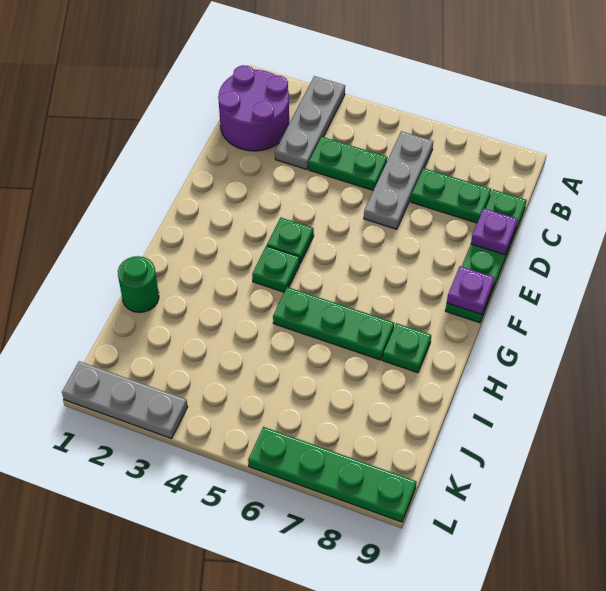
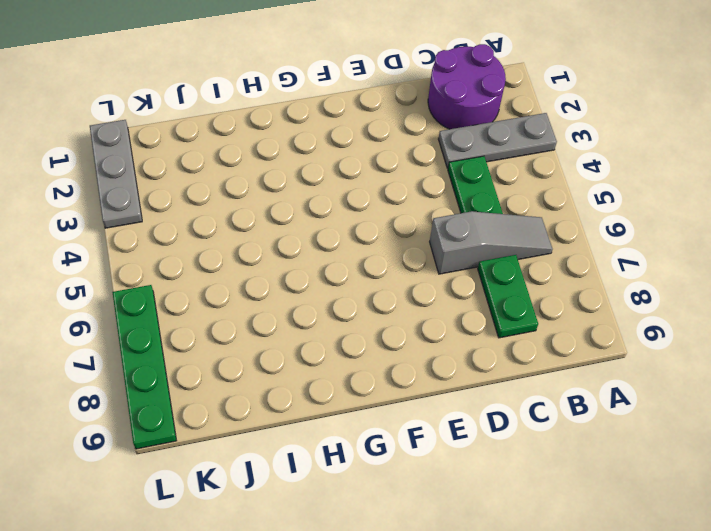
grey 1x3 slope [430,211,552,274] -> grey 1x3 plate [364,131,433,229]
none -> green 1x4 plate [445,190,527,323]
none -> green 1x1 plate [267,218,314,263]
none -> green 1x1 plate [252,246,300,292]

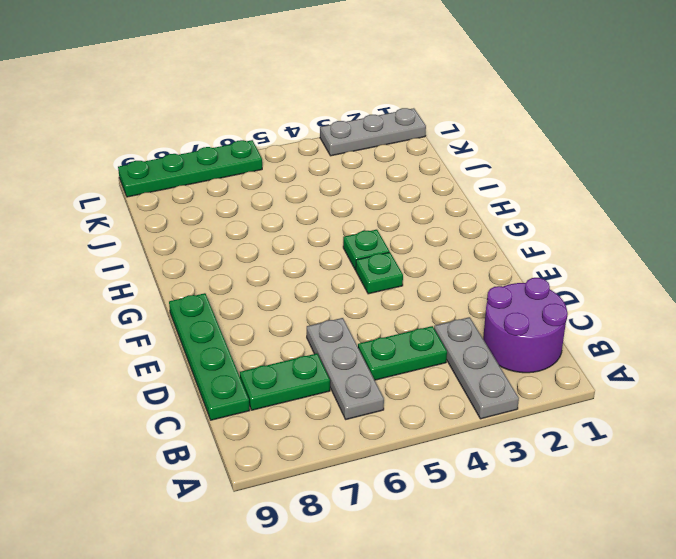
none -> green 1x3 plate [273,287,394,360]
none -> green 1x1 plate [383,323,431,373]
none -> green 1x1 round brick [118,256,159,312]

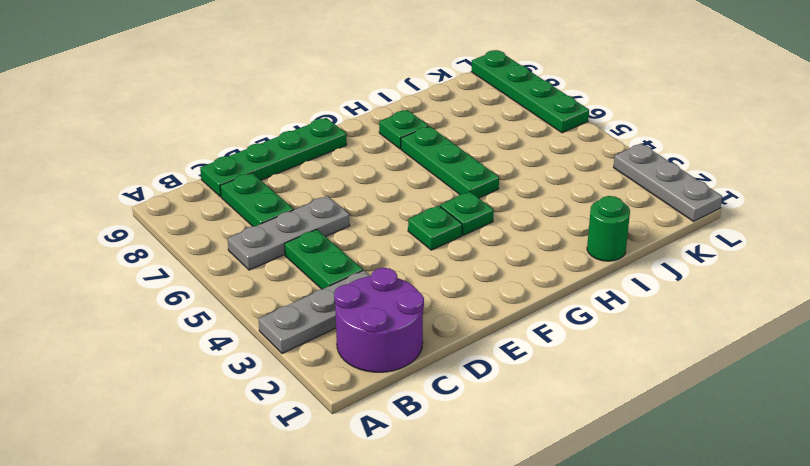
none -> purple 1x1 plate [471,208,518,255]
none -> purple 1x1 plate [447,266,495,315]

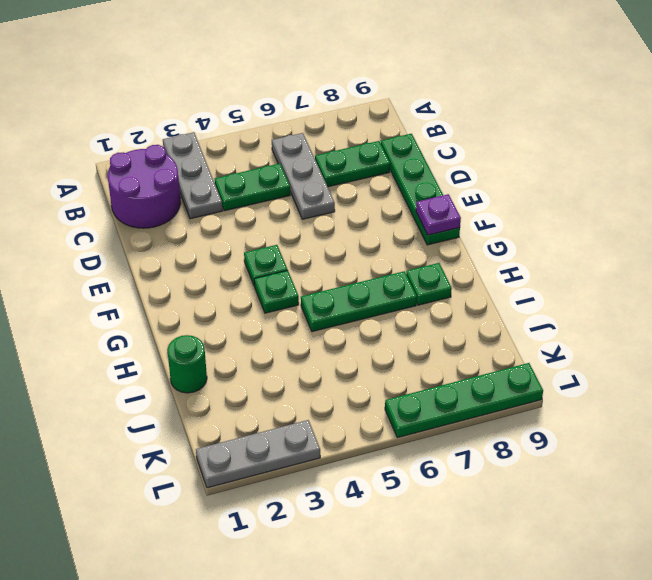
none -> purple 1x1 plate [471,208,518,255]

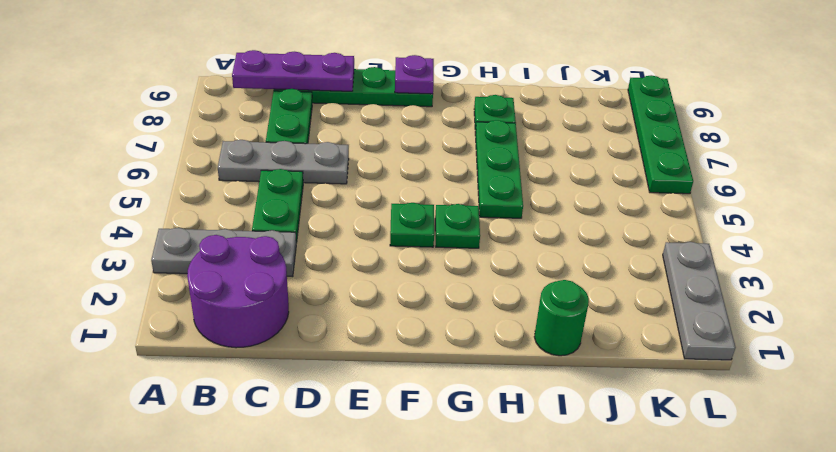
purple 1x3 plate [232,50,354,91] -> purple 1x1 plate [471,208,518,255]

